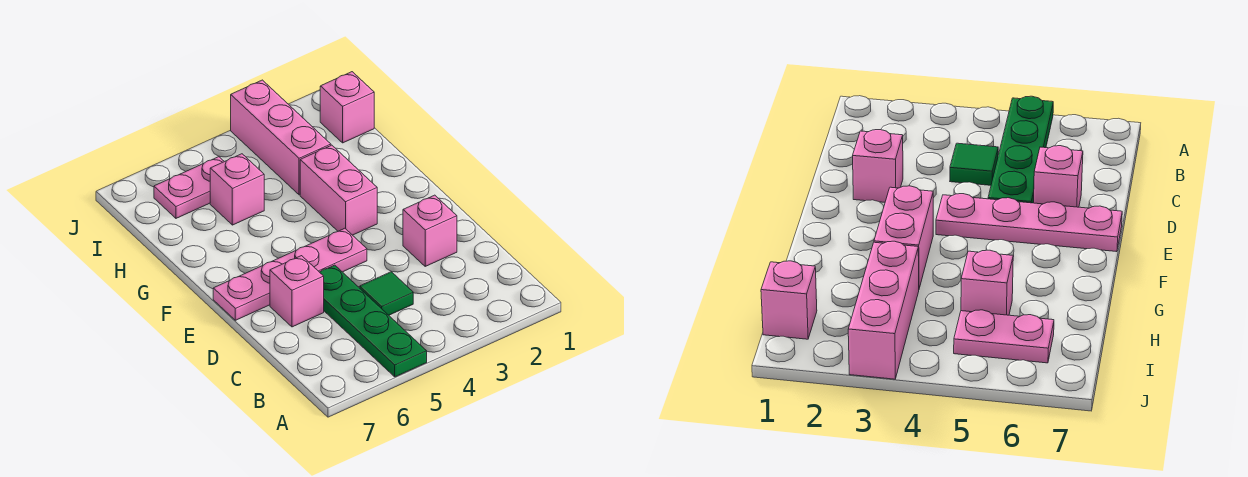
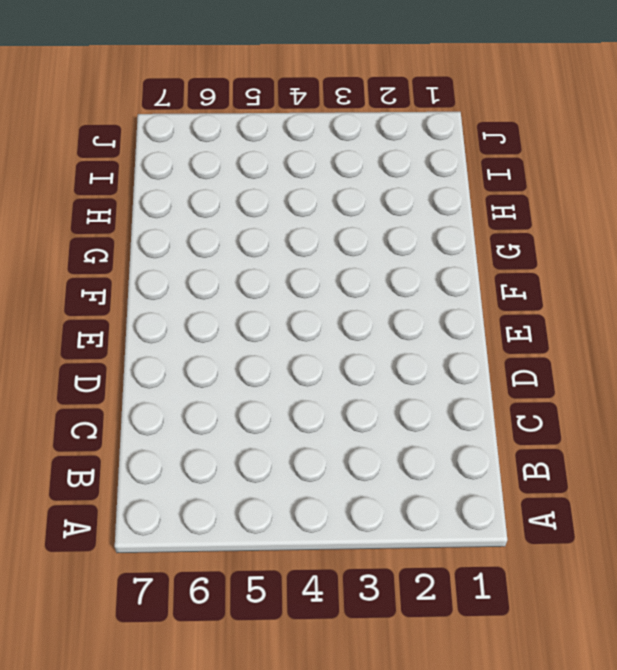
none -> green 1x4 plate [320,265,427,377]
none -> green 1x1 tile [360,272,413,315]

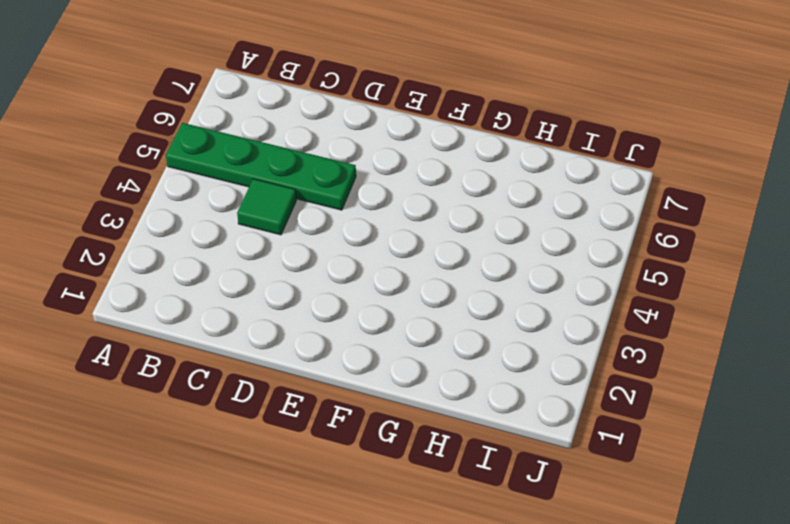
none -> pink 1x1 brick [403,195,457,266]
none -> pink 1x1 brick [270,256,324,327]

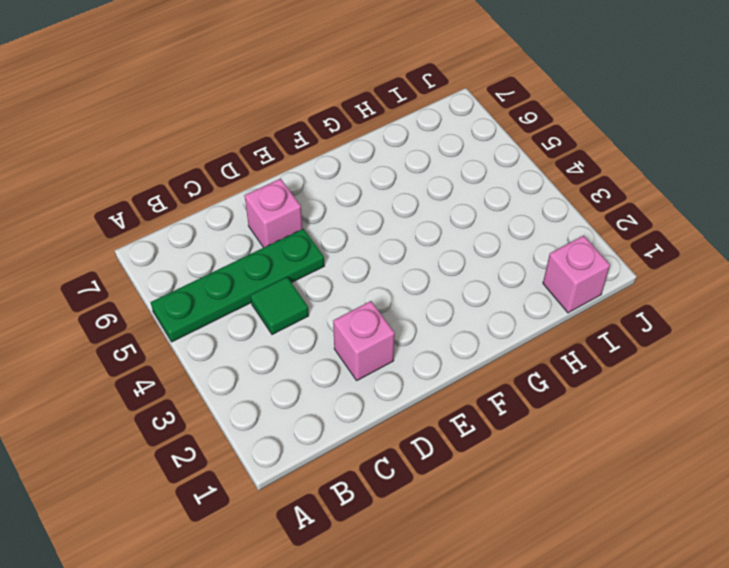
none -> pink 1x4 plate [213,228,367,320]
none -> pink 1x2 brick [300,145,377,235]

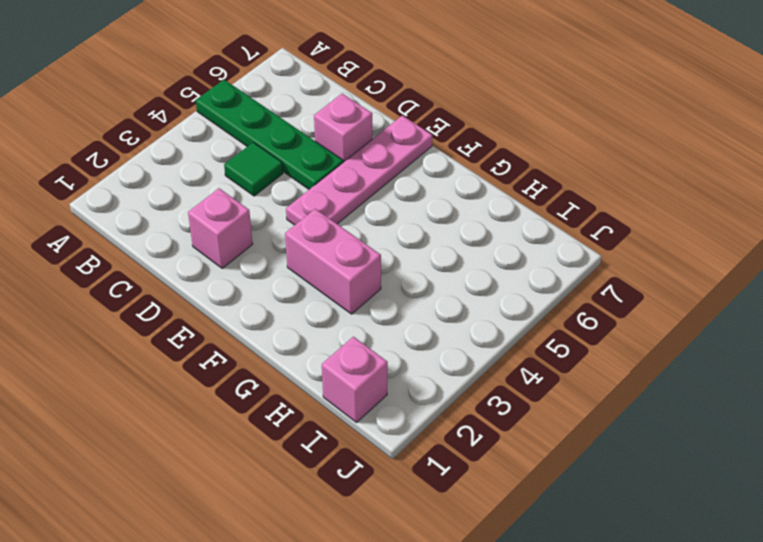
none -> pink 1x3 brick [231,80,331,195]
none -> pink 1x1 brick [210,154,264,225]

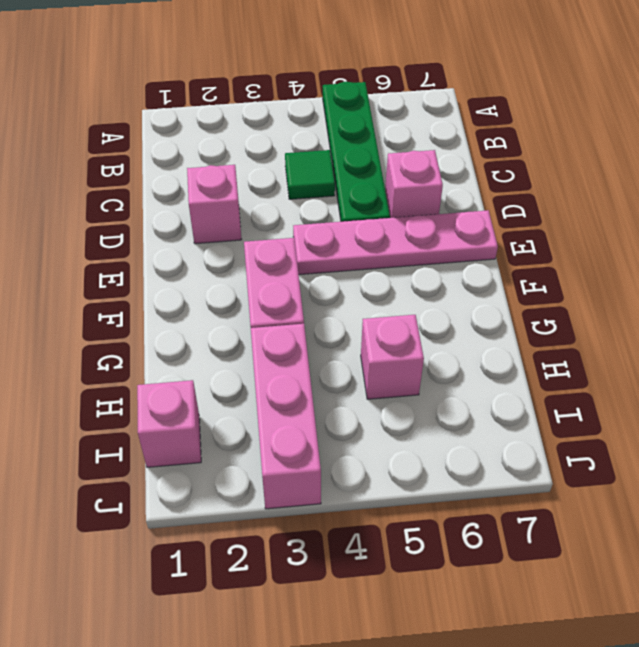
none -> pink 1x2 plate [154,157,224,218]

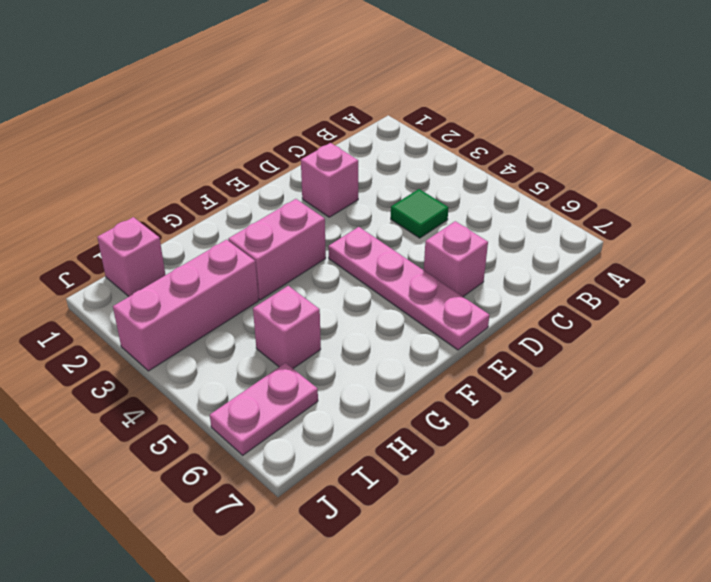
pink 1x2 plate [210,363,318,455] -> pink 1x2 plate turned to [154,157,224,218]
none -> green 1x4 plate [320,265,427,377]

